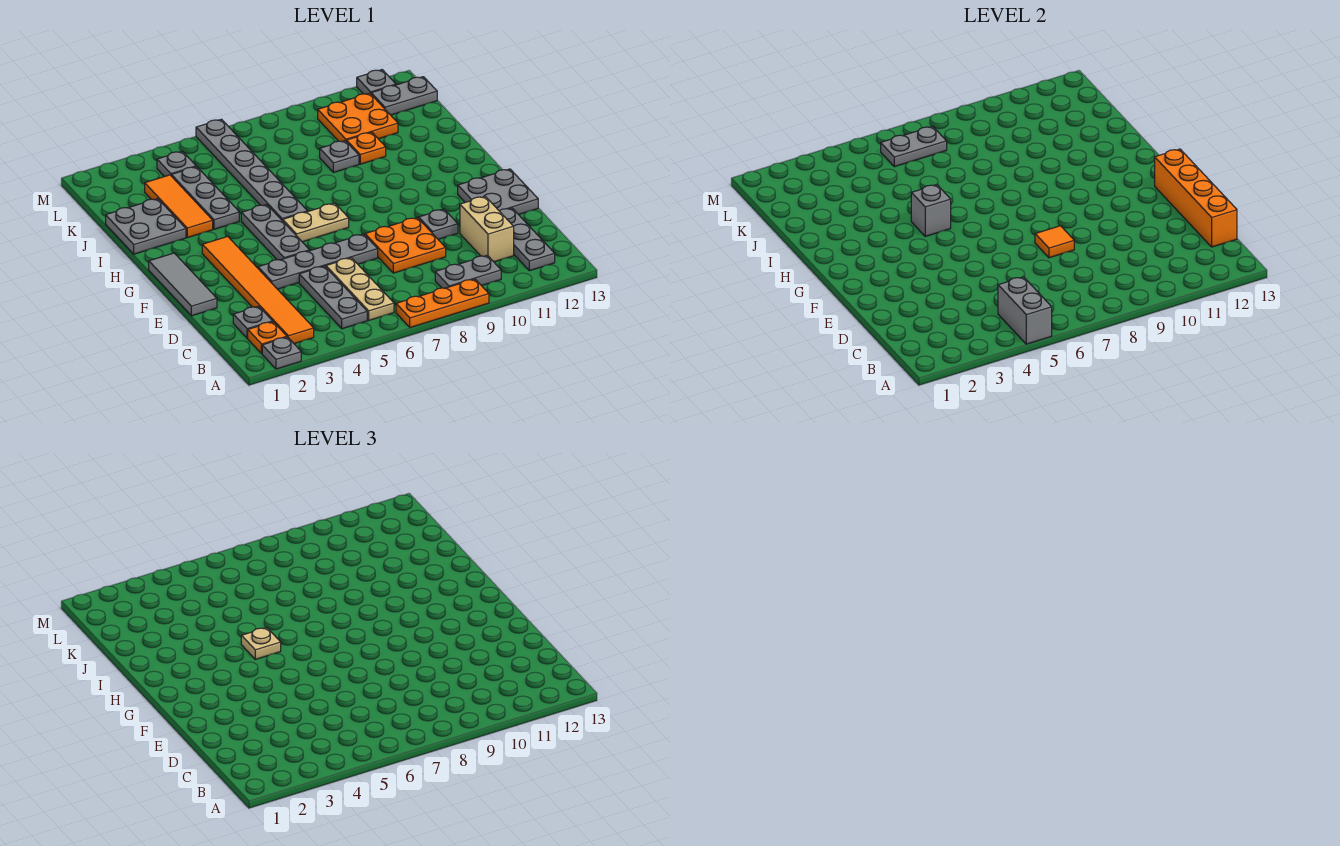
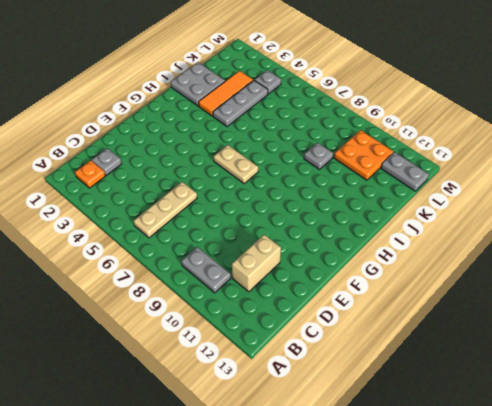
none -> grey 1x1 plate [262,337,301,369]
none -> orange 1x3 plate [396,279,489,328]
none -> orange 1x6 tile [202,236,314,344]
none -> grey 1x3 plate [299,266,367,329]

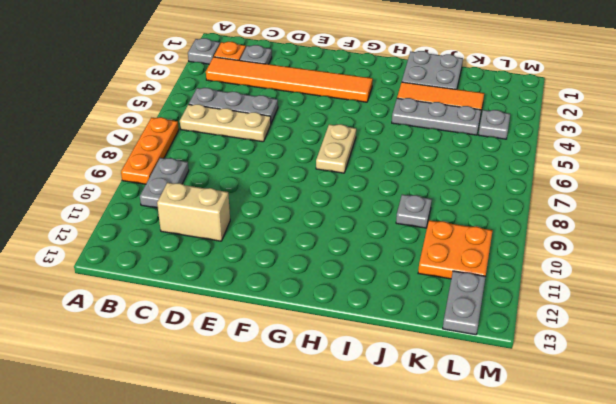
none -> grey 1x3 plate [500,208,555,271]
none -> orange 2x2 plate [365,218,446,273]
none -> grey 1x3 tile [149,253,217,316]
none -> grey 1x4 plate [258,234,378,289]

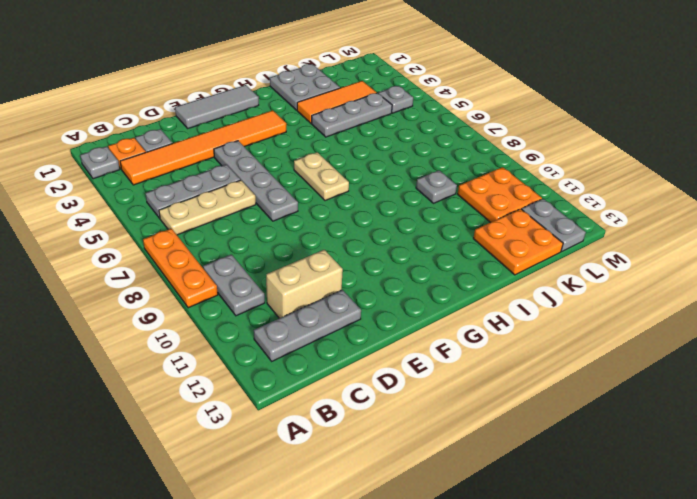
orange 2x2 plate [473,209,563,275] -> orange 2x2 plate moved to [365,218,446,273]
none -> grey 1x1 plate [419,209,458,239]
none -> grey 2x2 plate [458,169,538,215]
none -> grey 1x3 plate [241,205,310,260]
none -> grey 1x6 plate [196,119,307,221]

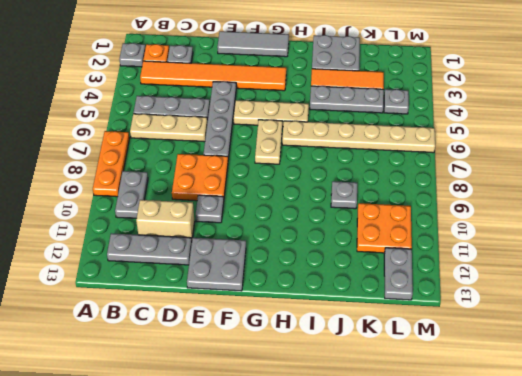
tan 1x3 plate [233,100,309,127] -> grey 1x3 plate [241,205,310,260]
tan 1x6 plate [282,121,435,153] -> grey 1x6 plate [196,119,307,221]
none -> orange 1x1 plate [346,132,386,164]
none -> grey 1x1 plate [357,70,396,94]
none -> grey 1x2 brick [998,277,1052,344]
none -> orange 1x4 brick [1155,149,1237,247]

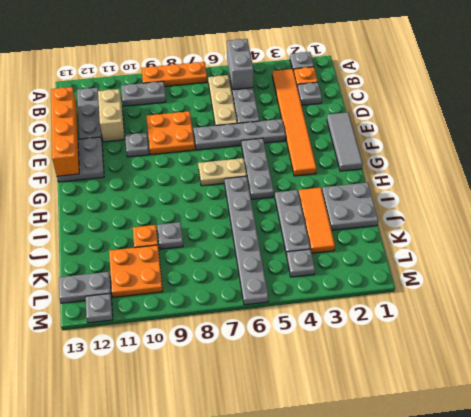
none -> orange 1x1 tile [1035,226,1074,258]
none -> grey 1x1 brick [911,185,951,236]
none -> grey 1x2 plate [881,126,947,167]
none -> tan 1x1 plate [241,628,281,659]

